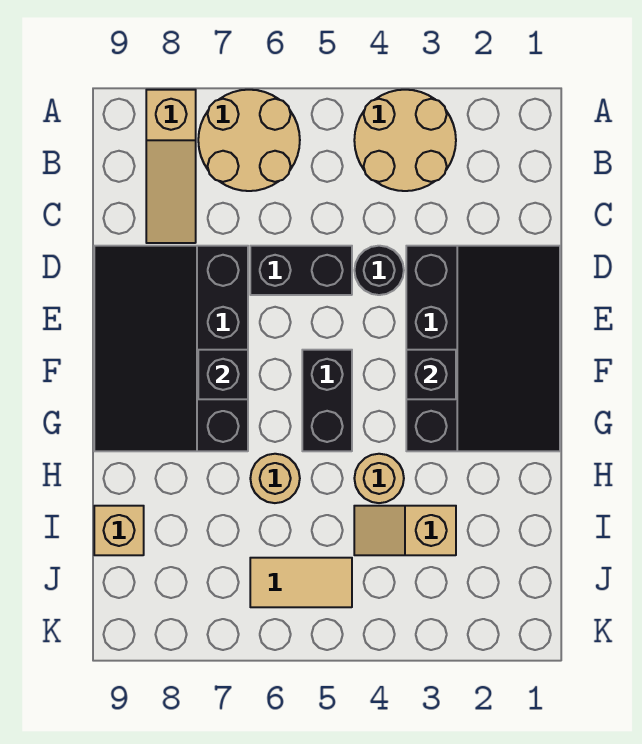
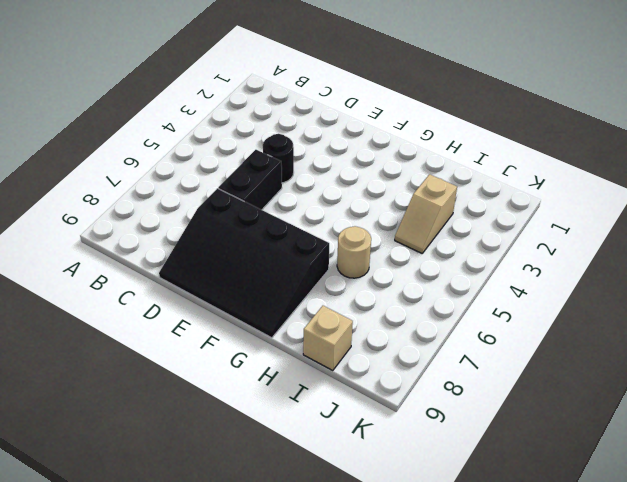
none -> tan 2x2 round brick [354,90,456,191]
none -> tan 2x2 round brick [198,90,300,191]
none -> tan 1x3 slope [146,90,196,243]

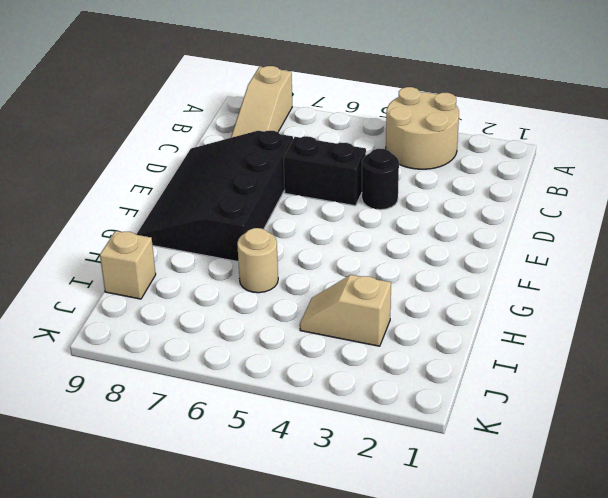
none -> tan 2x2 round brick [198,90,300,191]
none -> black 3x4 slope [406,246,560,451]
none -> black 1x2 brick [302,350,352,451]

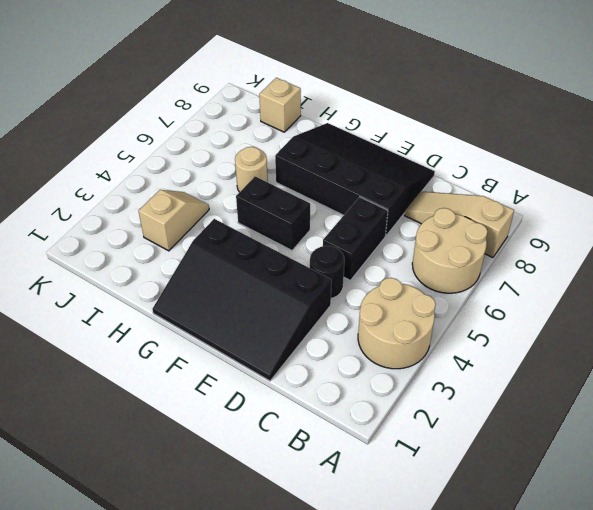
none -> tan 1x1 round brick [354,454,404,503]
none -> tan 1x2 tile [250,558,352,607]
none -> black 1x1 brick [406,350,456,399]

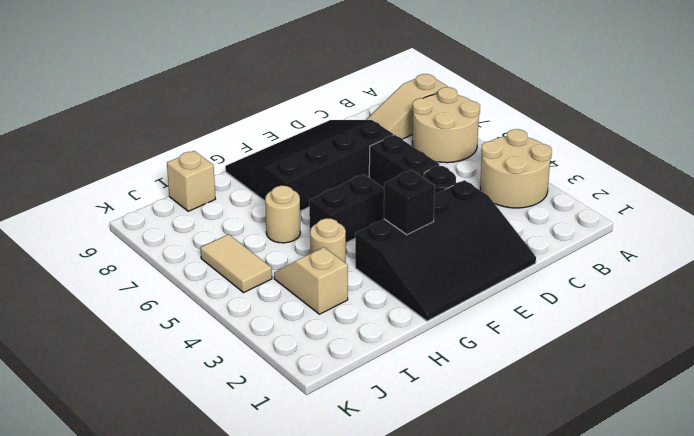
none -> black 1x1 brick [198,350,248,399]

